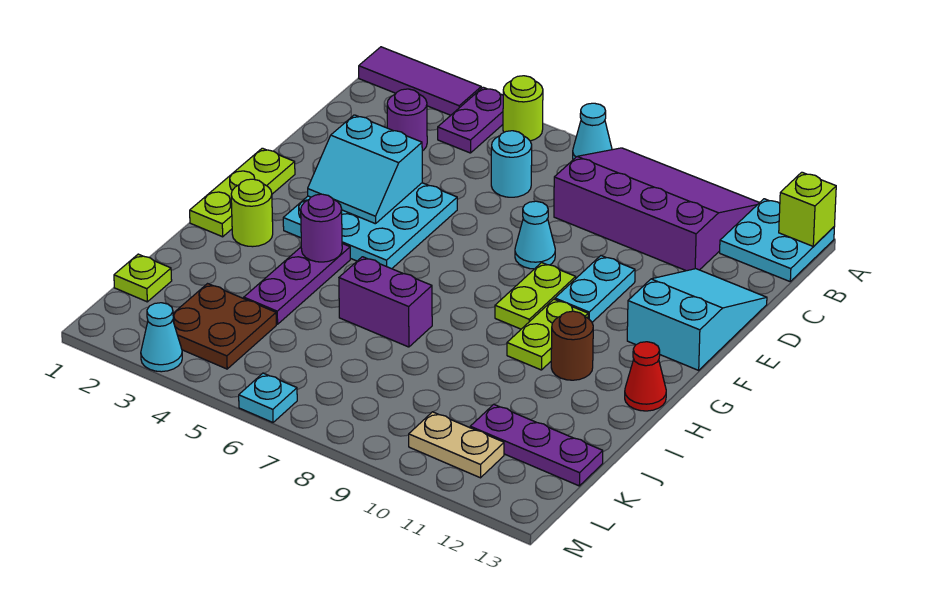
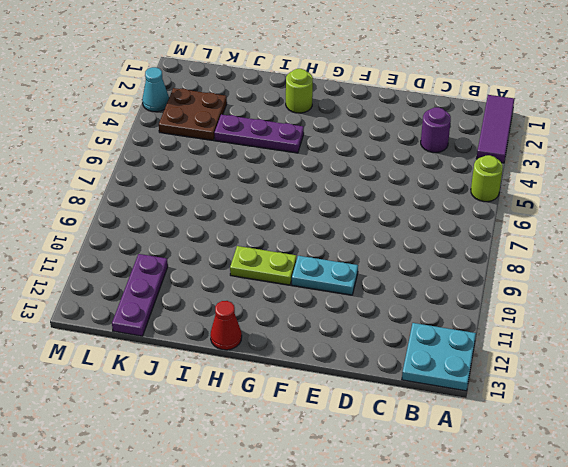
none -> purple 1x2 plate [438,87,503,153]
none -> cyan 1x1 cone [573,103,612,160]
none -> purple 3x4 slope [554,148,759,271]

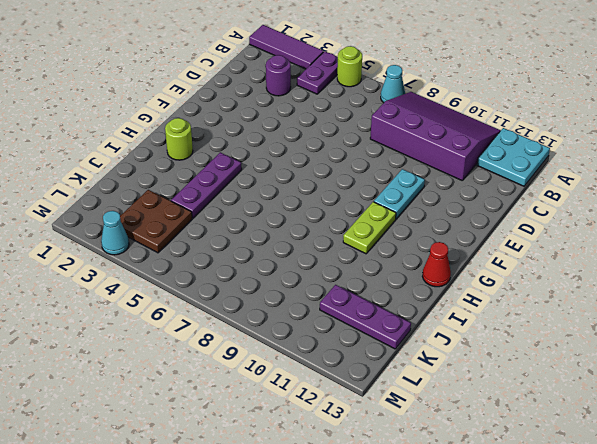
none -> cyan 1x1 round brick [491,131,532,197]
none -> cyan 2x3 slope [627,269,767,370]
none -> cyan 3x3 plate [283,183,457,269]

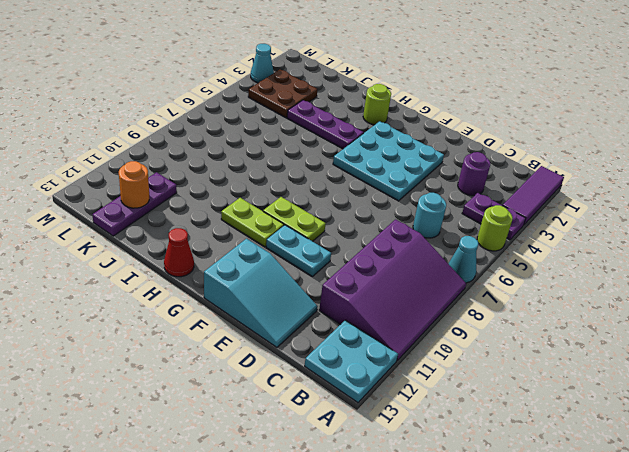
orange 1x1 round brick [119,161,149,208] -> none
none -> cyan 1x1 cone [515,201,555,269]
none -> lime 1x3 plate [190,148,295,237]
none -> brown 1x1 round brick [551,311,593,380]

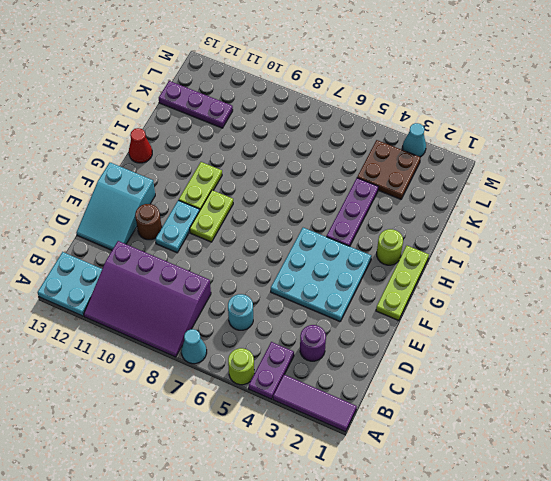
brown 1x1 round brick [135,204,162,240] -> brown 1x1 round brick moved to [551,311,593,380]
none -> cyan 1x1 cone [515,201,555,269]
none -> purple 1x2 brick [339,257,432,347]
none -> lime 1x1 plate [114,254,172,302]

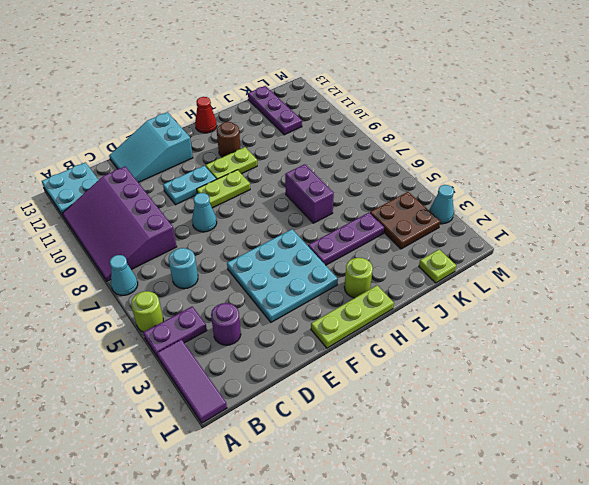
none -> tan 1x2 plate [409,412,504,478]
none -> cyan 1x1 plate [239,373,297,422]
none -> lime 1x1 brick [779,172,836,246]

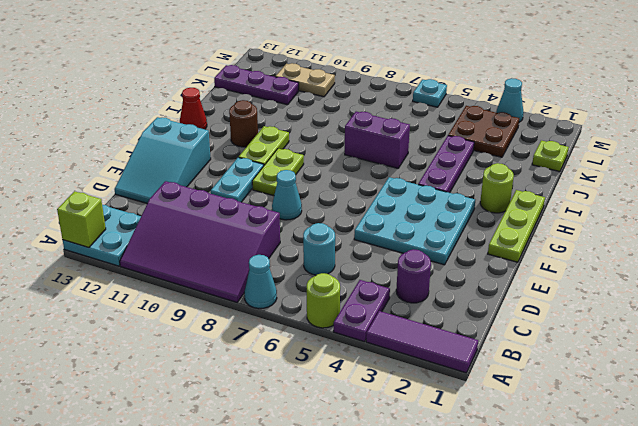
none -> cyan 2x2 slope [308,115,422,224]
none -> purple 1x1 round brick [301,194,342,262]

